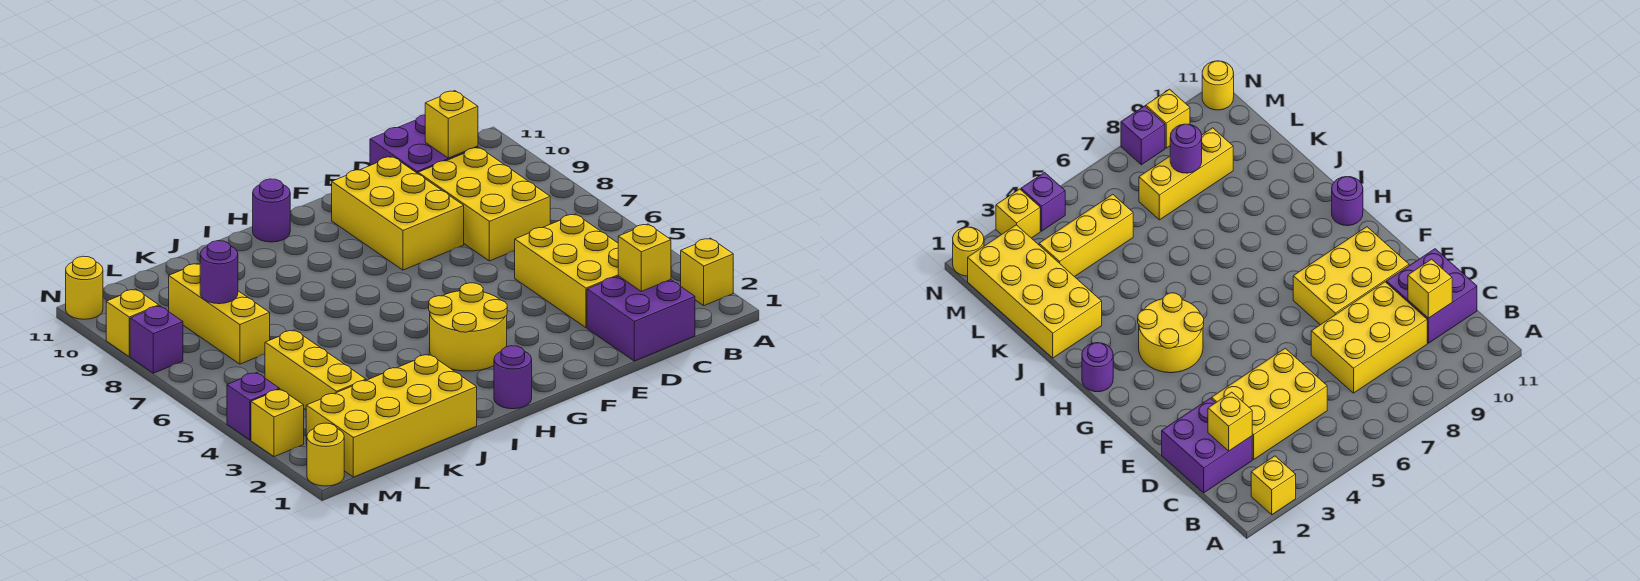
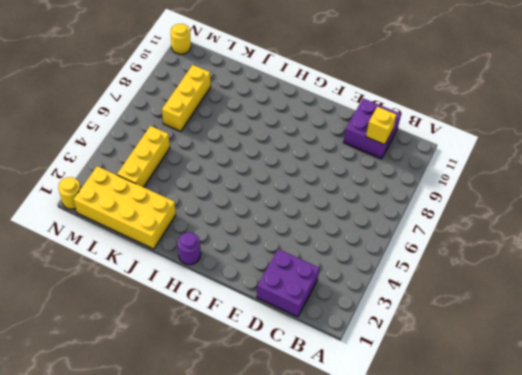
none -> yellow 1x1 brick [681,238,733,306]
none -> yellow 2x3 brick [515,214,618,328]
none -> yellow 2x3 brick [418,147,550,261]

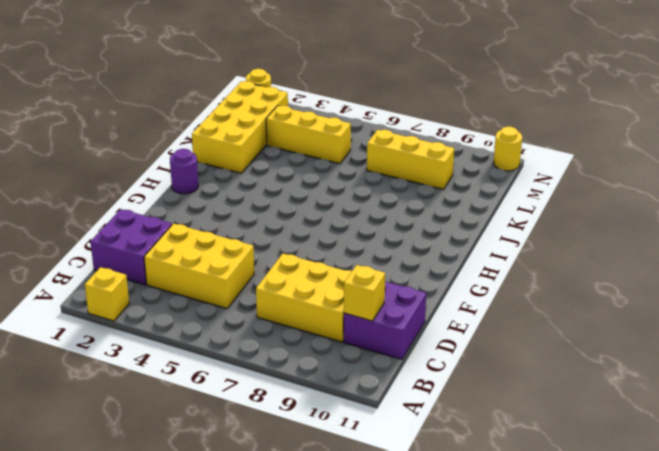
none -> yellow 2x3 brick [332,156,464,270]
none -> yellow 2x2 round brick [429,283,507,371]
none -> purple 1x1 round brick [253,179,290,242]

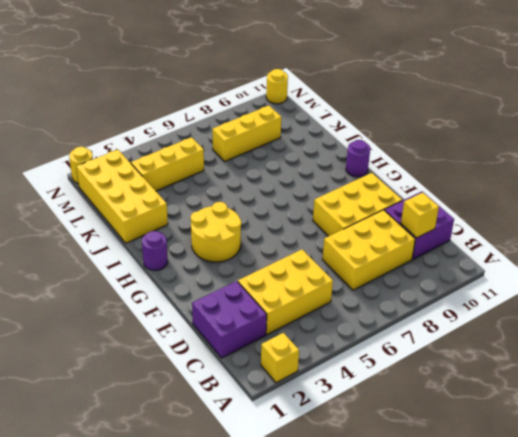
none -> yellow 1x1 brick [251,389,304,457]
none -> purple 1x1 brick [227,373,280,440]
none -> purple 1x1 brick [130,306,183,373]

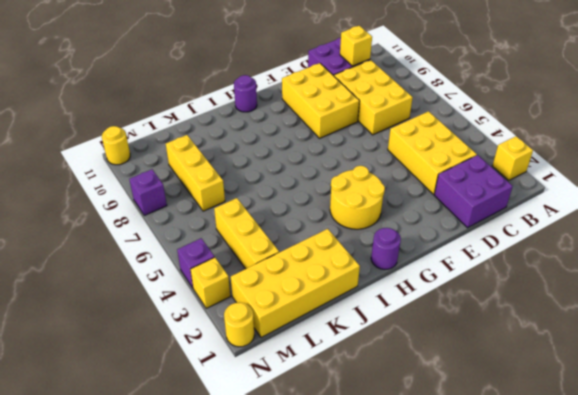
none -> yellow 1x1 brick [106,289,159,357]
none -> yellow 1x1 brick [618,224,671,291]
none -> purple 1x1 round brick [200,241,238,304]

